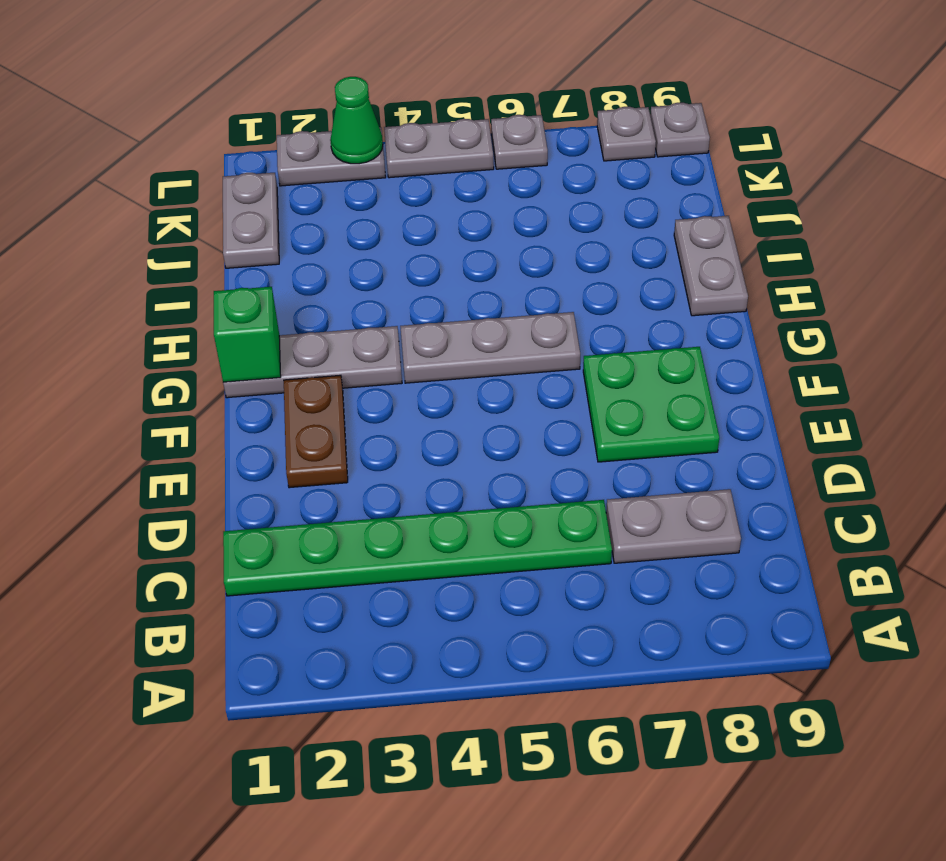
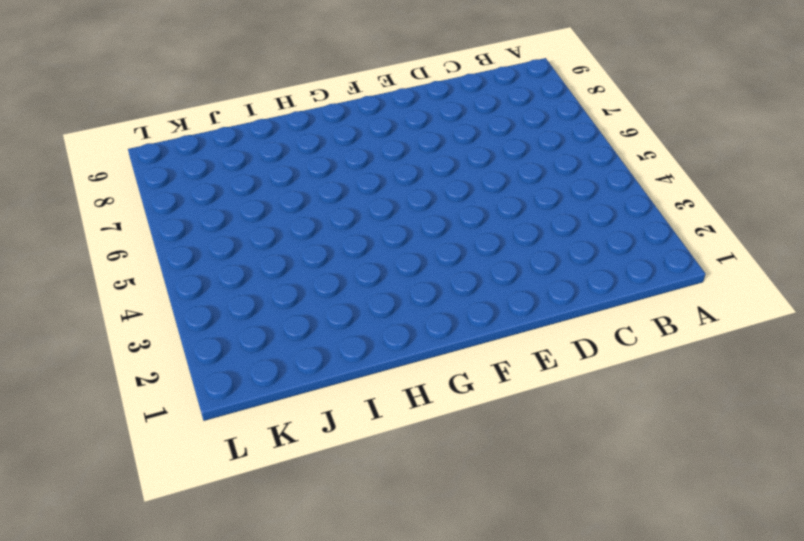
none -> green 1x6 plate [223,500,612,596]
none -> grey 1x2 plate [606,489,741,563]
none -> brown 1x2 plate [284,375,348,488]

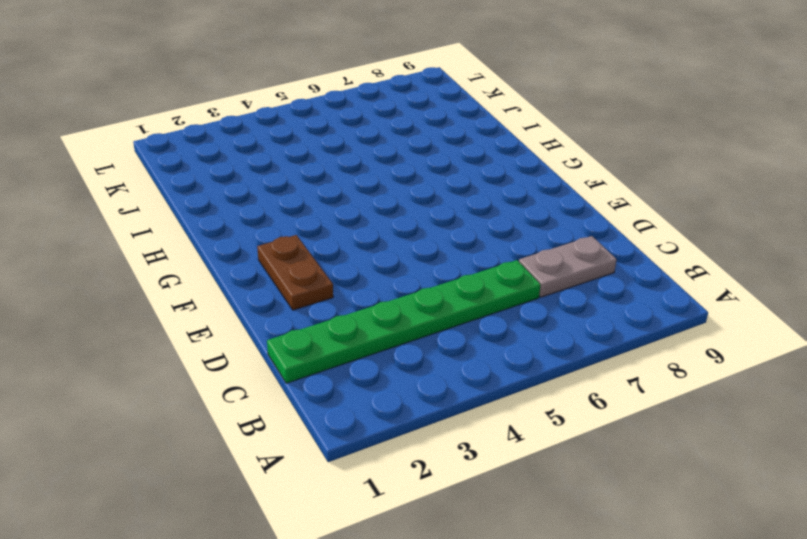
none -> green 2x2 plate [583,347,719,462]
none -> grey 1x3 plate [223,326,402,398]
none -> grey 1x3 plate [400,312,580,383]

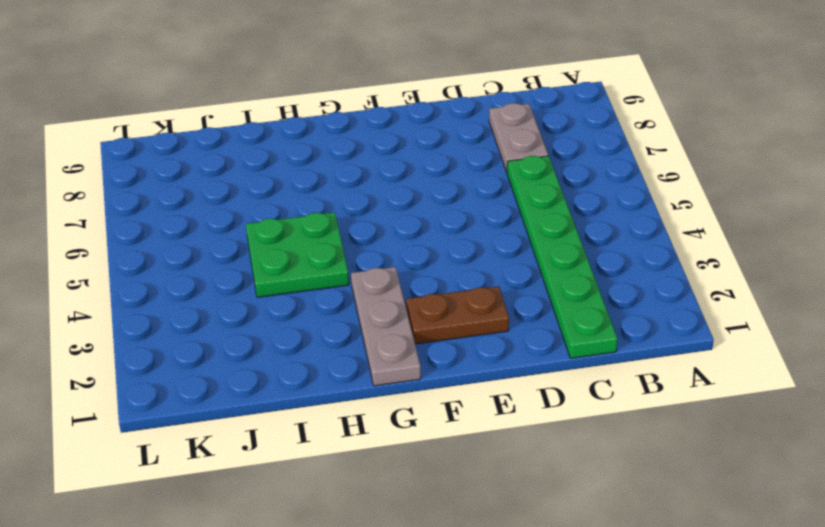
green 2x2 plate [246,212,349,297] -> green 2x2 plate moved to [583,347,719,462]
none -> grey 1x3 plate [400,312,580,383]
none -> grey 1x2 plate [674,216,748,316]
none -> grey 1x2 plate [223,173,279,268]

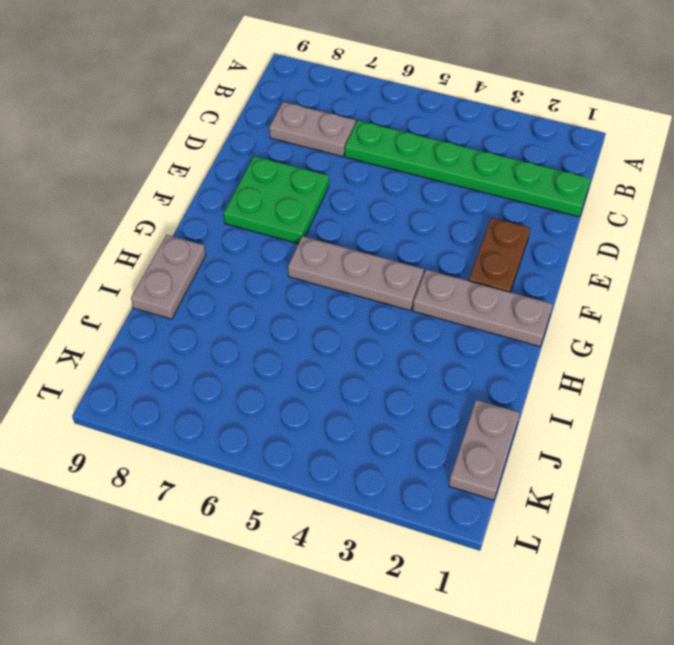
none -> grey 1x2 plate [277,127,386,186]
none -> grey 1x2 plate [384,119,494,178]
none -> grey 1x1 plate [491,115,548,169]

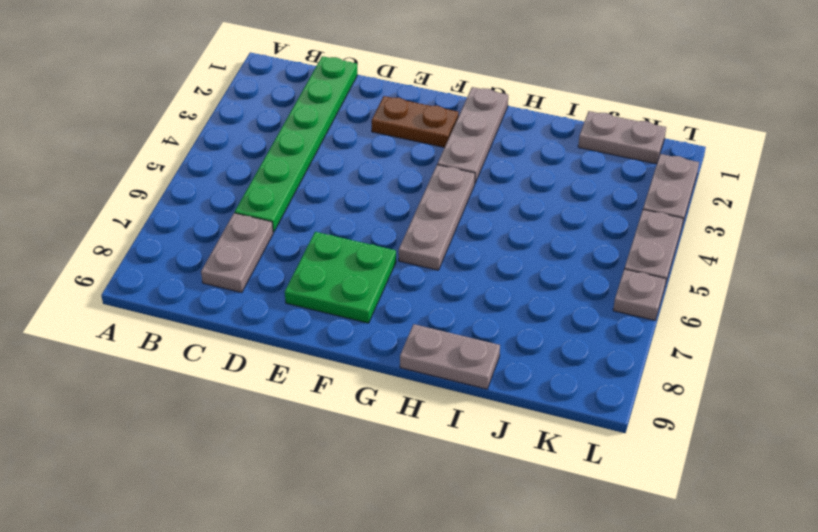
none -> grey 1x1 plate [597,107,656,161]
none -> grey 1x1 plate [650,103,710,157]
none -> green 1x1 brick [214,287,281,382]

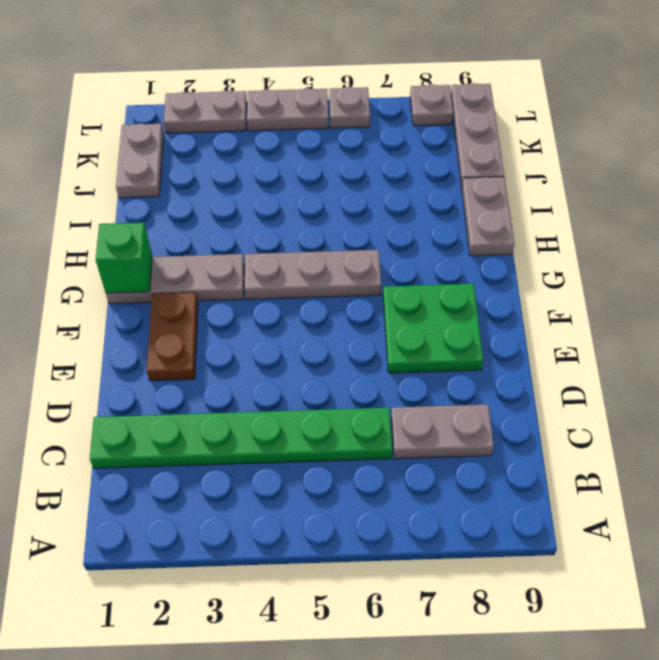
grey 1x3 plate [451,83,504,187] -> grey 1x1 plate [650,103,710,157]
none -> green 1x1 cone [330,77,383,164]

